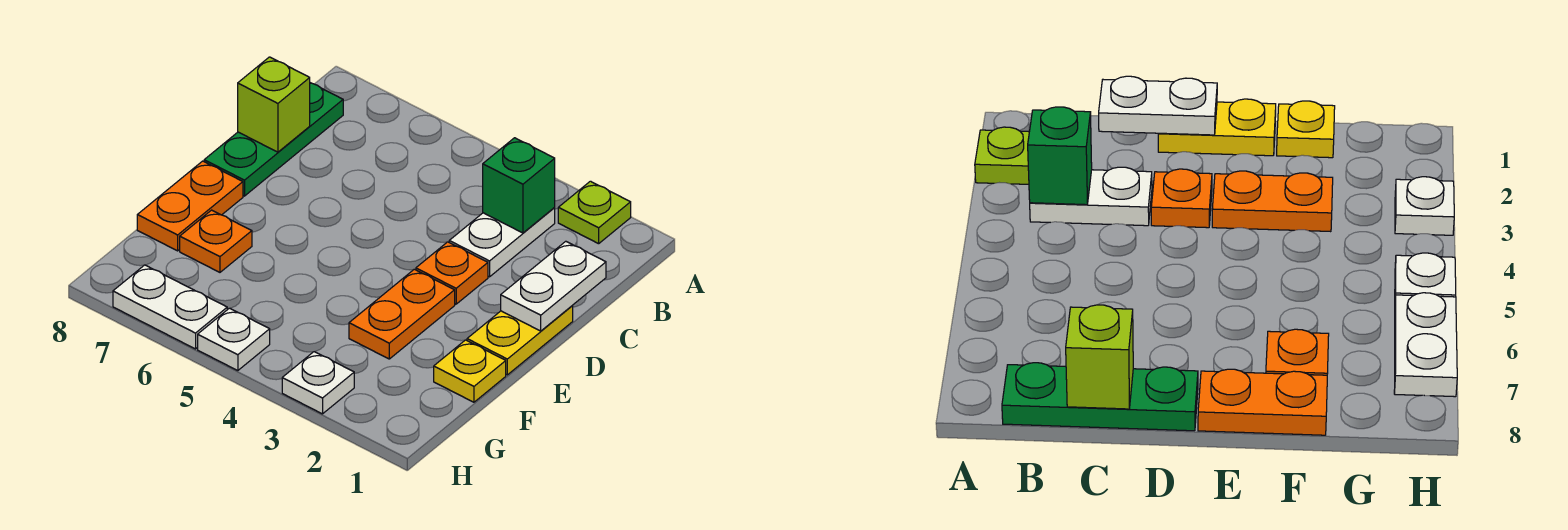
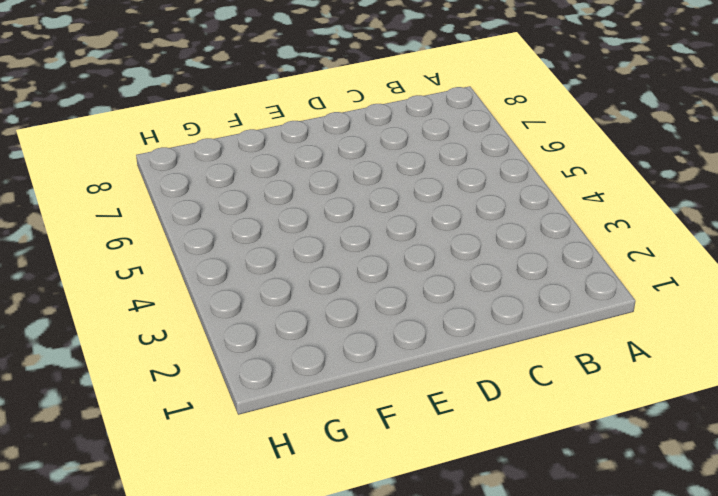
none -> lime 1x1 plate [558,181,631,244]
none -> white 1x2 plate [449,207,555,277]
none -> green 1x3 plate [204,83,343,196]

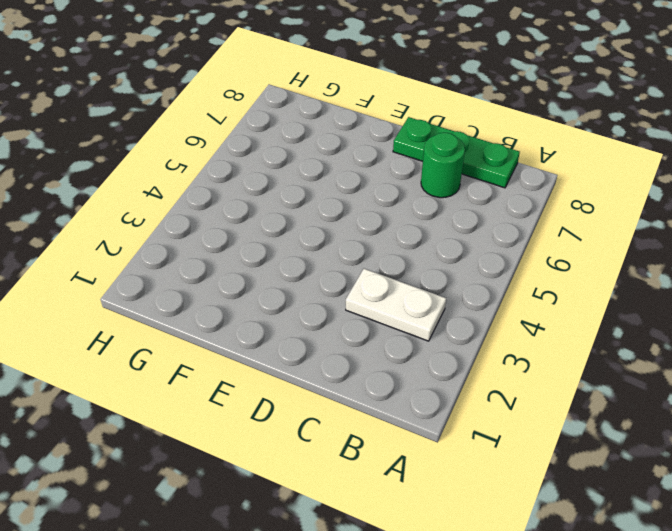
green 1x1 round brick [421,133,465,198] -> none
none -> lime 1x1 plate [558,181,631,244]
none -> yellow 1x2 plate [467,306,573,375]
none -> orange 1x1 plate [416,242,488,304]

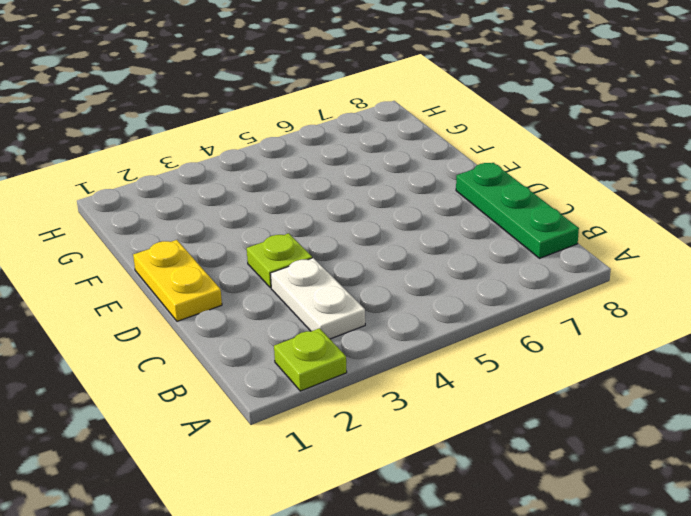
lime 1x1 plate [247,233,312,288] -> orange 1x1 plate [416,242,488,304]
none -> orange 1x2 plate [349,269,455,359]
none -> orange 1x2 plate [137,161,243,251]
none -> yellow 1x1 plate [434,340,506,402]

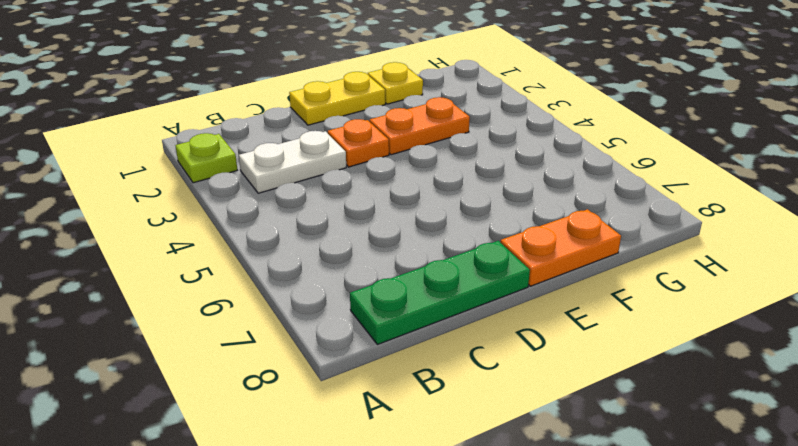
none -> orange 1x1 plate [180,210,252,272]
none -> white 1x1 plate [282,352,354,414]
none -> white 1x1 plate [198,308,270,371]

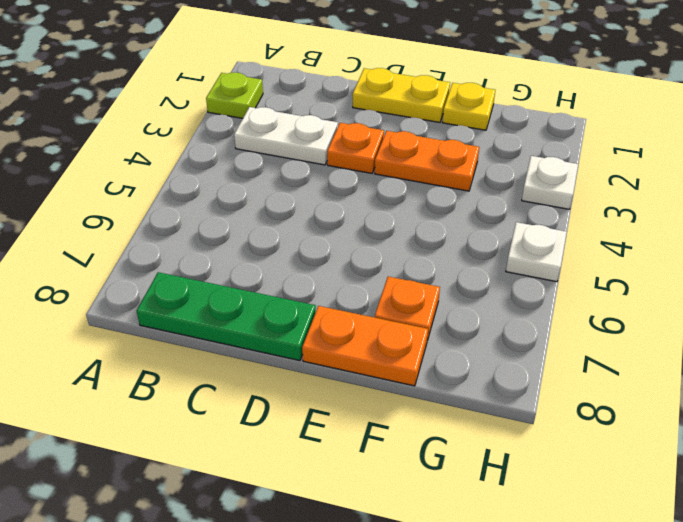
none -> white 1x2 plate [113,265,227,349]
none -> green 1x1 brick [483,138,555,233]
none -> white 1x2 plate [501,241,606,331]

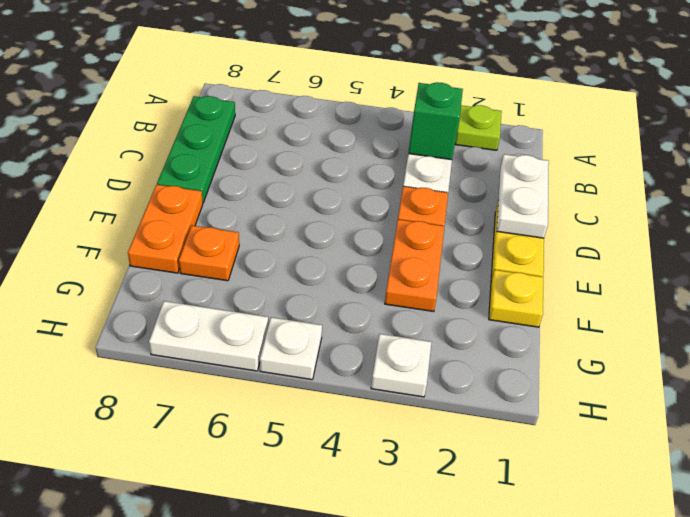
none -> lime 1x1 brick [238,57,310,152]

